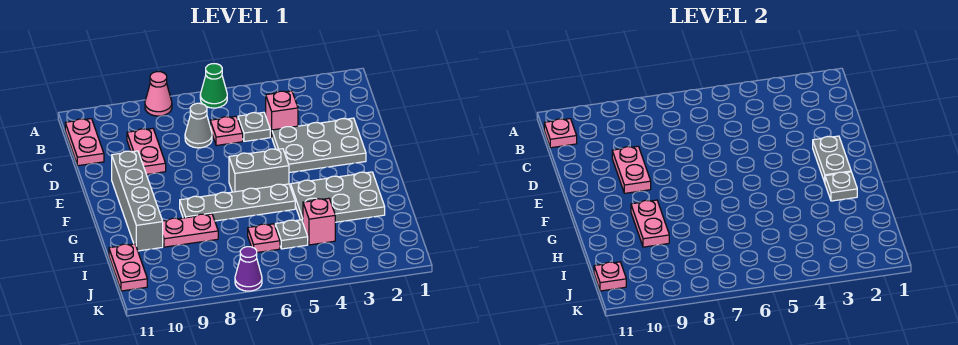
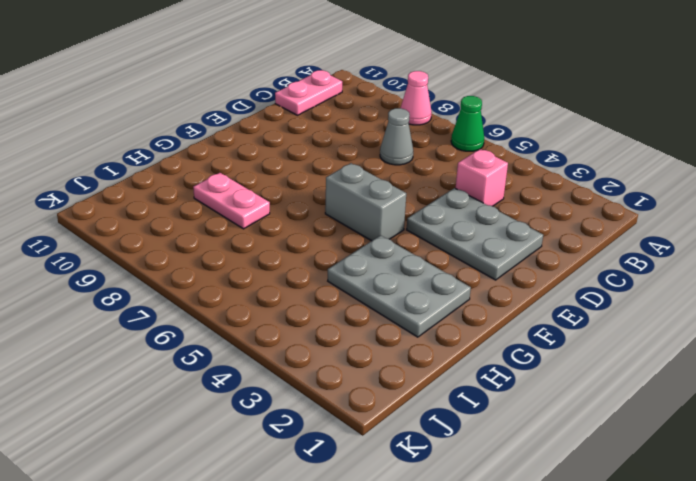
none -> grey 1x1 plate [238,112,270,141]
none -> pink 1x1 plate [210,116,243,146]
none -> pink 1x2 plate [127,129,166,175]

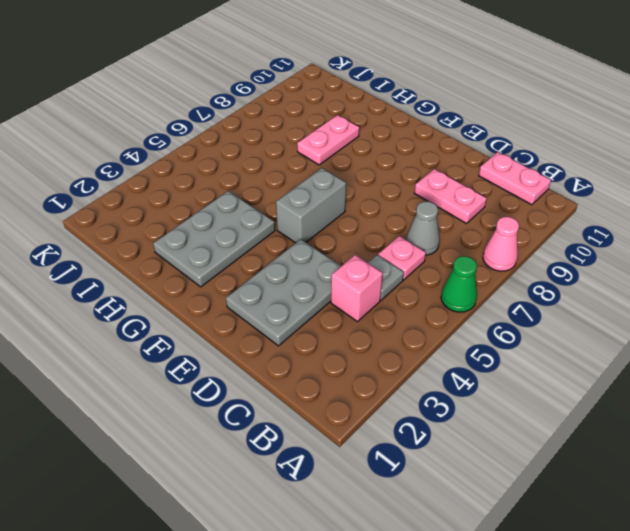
none -> grey 1x4 brick [112,151,163,251]
none -> grey 1x4 plate [180,184,295,221]
none -> pink 1x1 brick [303,198,335,245]

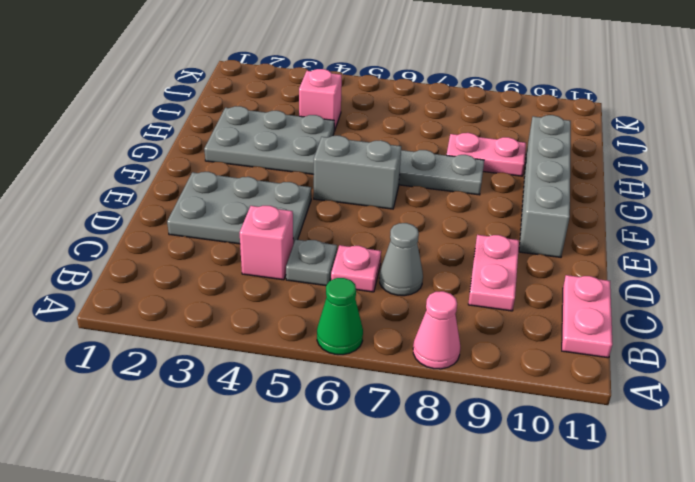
none -> grey 1x1 plate [275,220,308,249]
none -> pink 1x1 plate [248,224,280,252]
none -> pink 1x2 plate [109,244,147,291]

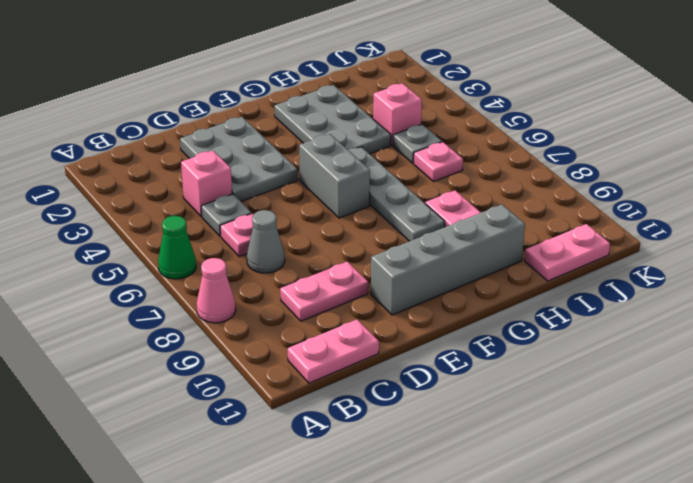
none -> purple 1x1 cone [235,247,262,291]
none -> pink 1x1 plate [544,119,577,148]
none -> pink 1x2 plate [612,146,651,193]

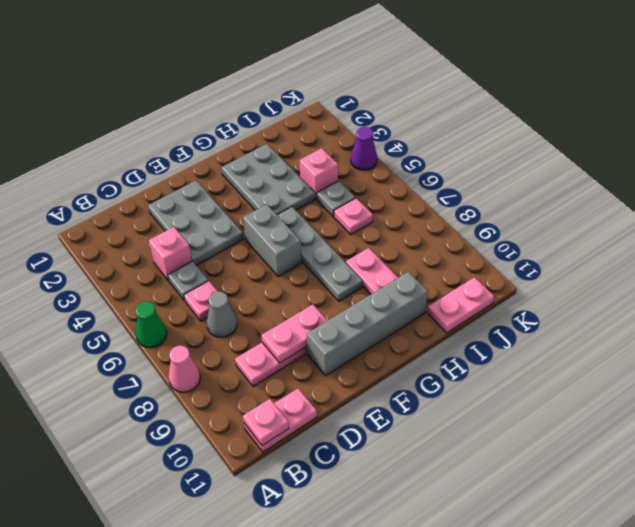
purple 1x1 cone [351,127,377,170] -> purple 1x1 cone moved to [235,247,262,291]
none -> grey 1x2 plate [813,136,851,182]
none -> grey 1x1 plate [825,172,857,201]
none -> pink 1x2 plate [631,200,669,247]

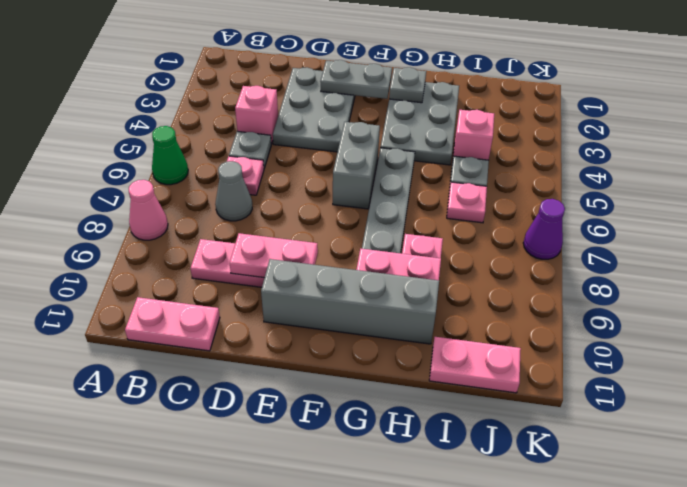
none -> pink 1x1 plate [544,119,577,148]
none -> pink 1x1 plate [594,262,626,291]

